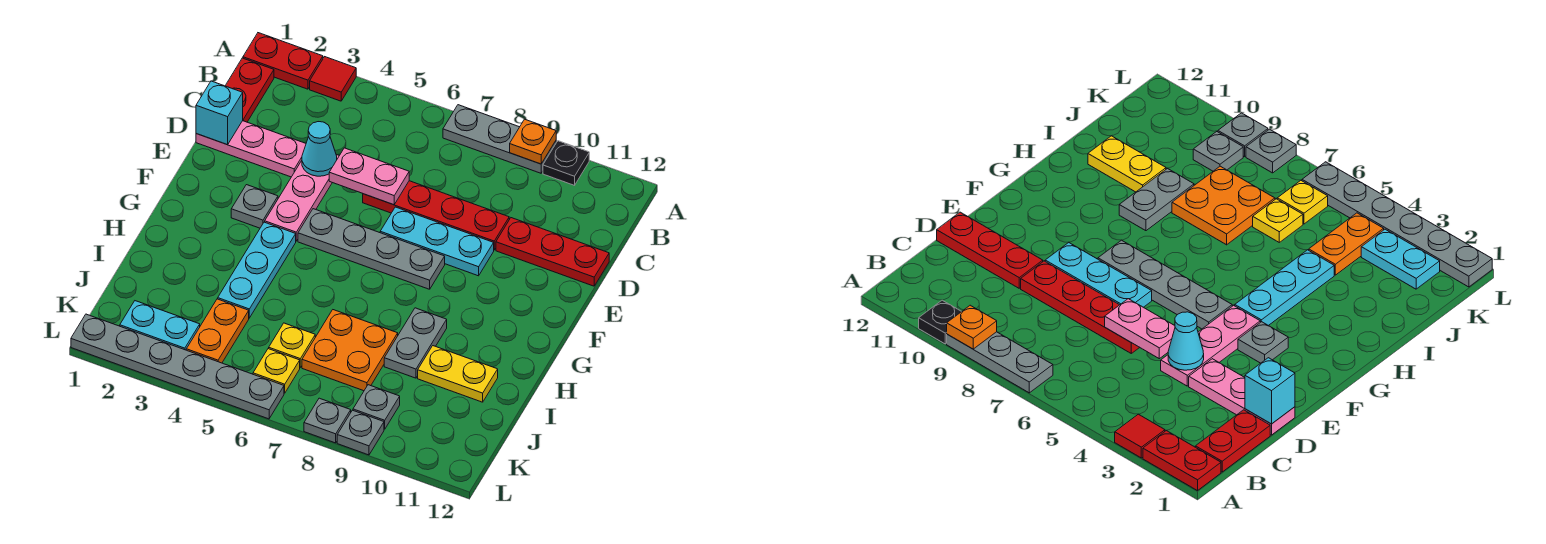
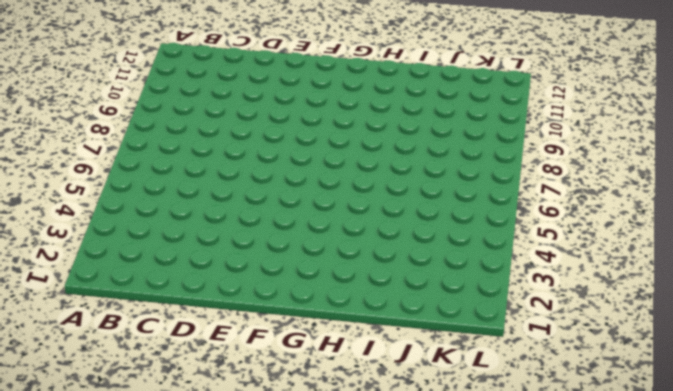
none -> red 1x2 plate [243,33,323,89]
none -> red 1x1 tile [310,57,356,101]
none -> grey 1x3 plate [443,105,556,173]

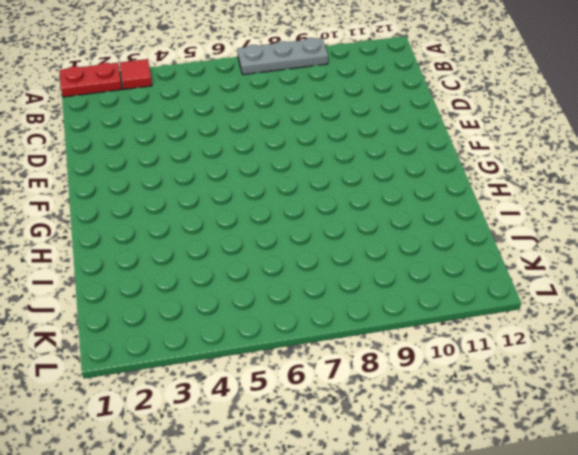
none -> black 1x1 plate [543,141,589,185]
none -> red 1x2 plate [225,58,274,122]
none -> pink 1x3 plate [196,121,306,177]

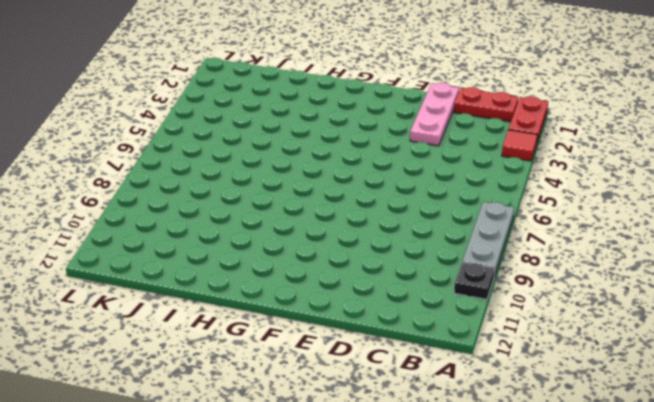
none -> pink 1x3 plate [265,155,339,241]
none -> red 1x4 plate [363,181,509,250]
none -> red 1x3 plate [496,218,609,286]

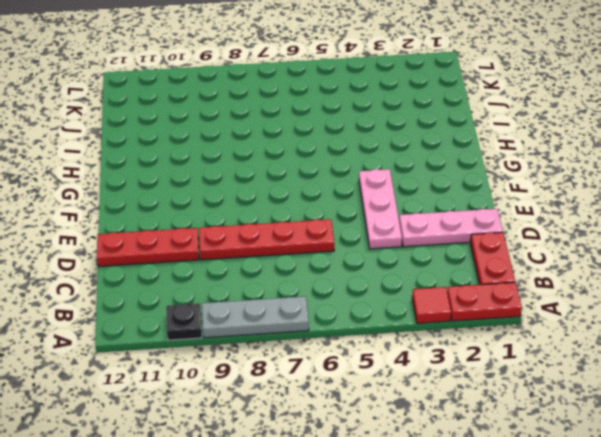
none -> cyan 1x3 plate [380,207,494,276]
none -> grey 1x1 plate [231,185,278,228]
none -> grey 1x4 plate [298,209,445,289]

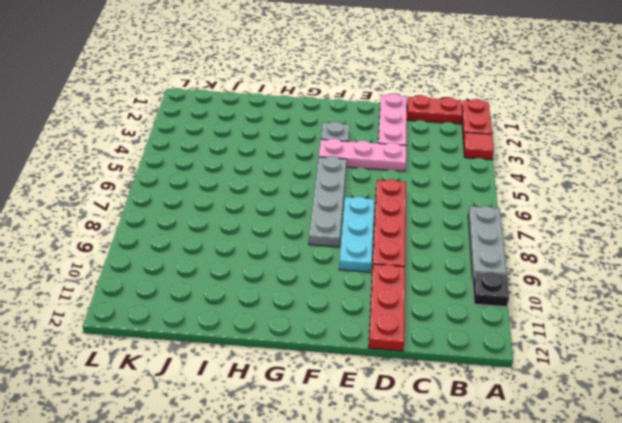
none -> cyan 1x3 plate [218,222,296,318]
none -> grey 1x2 plate [384,308,447,378]
none -> orange 2x2 plate [302,310,398,391]

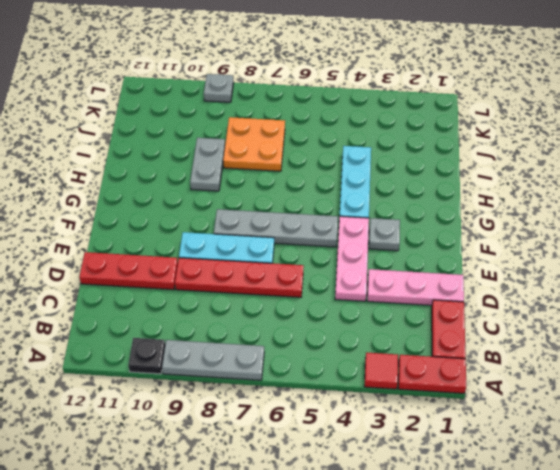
none -> yellow 1x2 plate [418,346,498,402]
none -> orange 1x2 plate [186,299,249,363]
none -> yellow 1x1 plate [269,323,315,367]

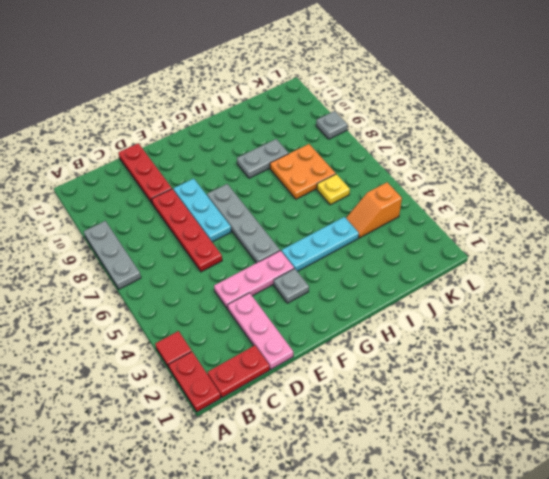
orange 1x2 slope [346,182,402,238] -> orange 1x2 plate [186,299,249,363]
none -> black 1x1 plate [543,141,589,185]
none -> yellow 1x2 plate [418,346,498,402]
none -> cyan 1x2 plate [120,301,200,350]

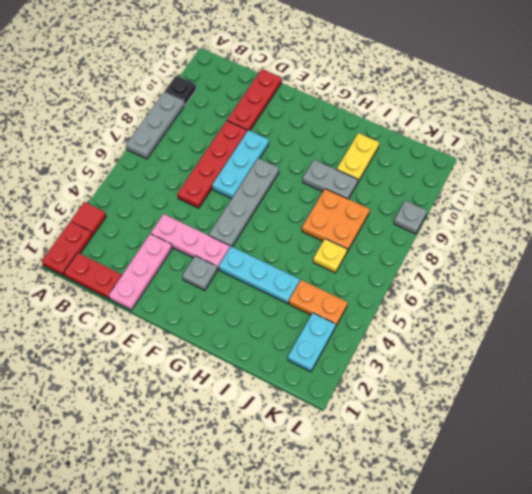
none -> yellow 1x1 plate [253,349,300,393]
none -> grey 1x1 plate [353,385,400,429]
none -> grey 1x6 plate [71,314,284,419]

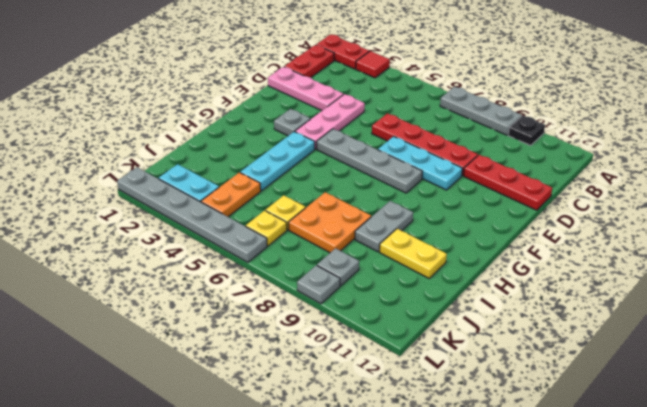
none -> grey 1x1 plate [304,398,351,443]
none -> orange 1x1 plate [510,119,556,164]
none -> cyan 1x1 brick [196,81,243,145]

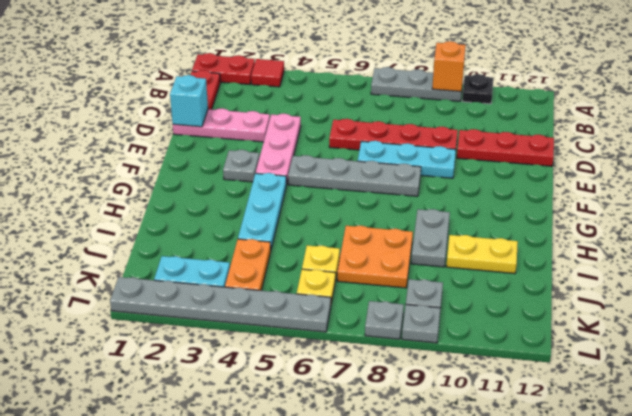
orange 1x1 brick [432,41,466,92] -> orange 1x1 plate [510,119,556,164]
none -> cyan 1x1 cone [302,122,337,176]
none -> pink 1x2 plate [329,148,409,205]

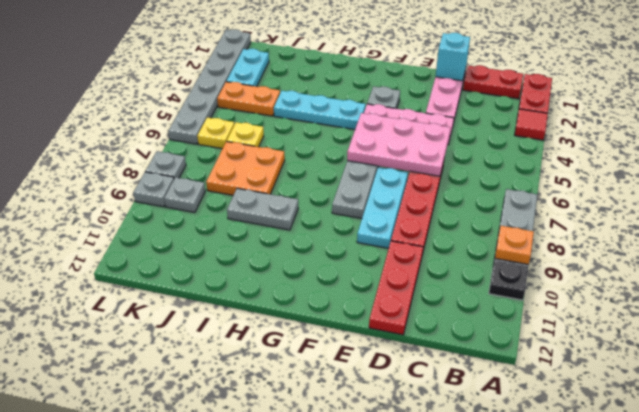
pink 2x3 plate [347,113,450,176] -> pink 1x2 plate [329,148,409,205]
none -> yellow 1x2 plate [418,346,498,402]
none -> cyan 1x1 cone [302,122,337,176]

